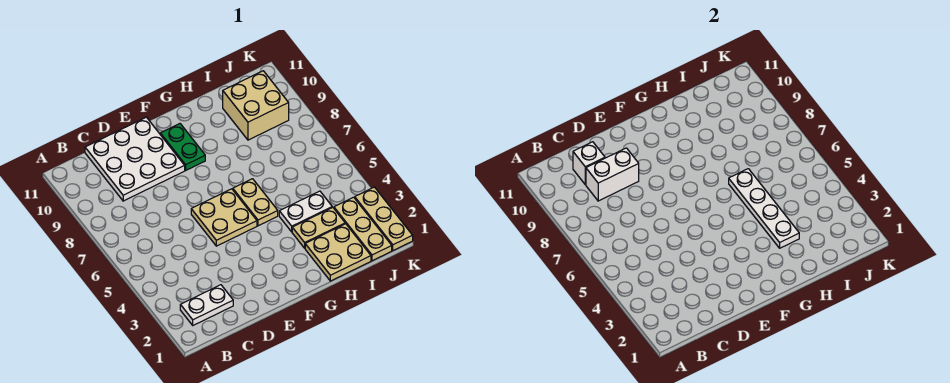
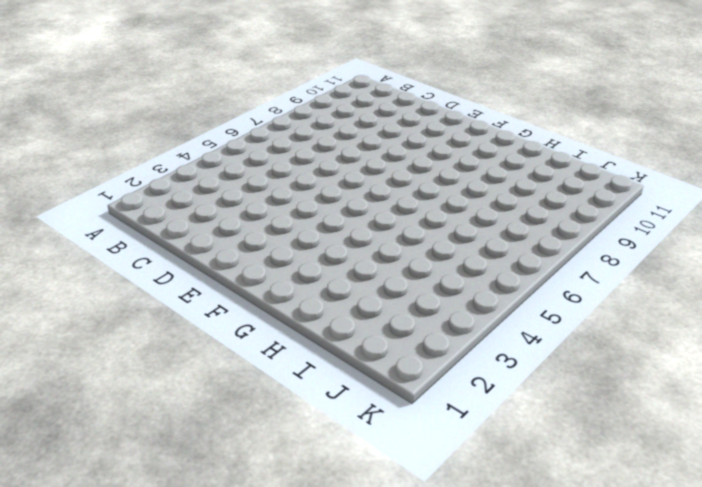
none -> white 1x2 plate [180,285,233,325]
none -> white 3x3 plate [85,117,185,201]
none -> tan 2x2 plate [191,189,257,246]

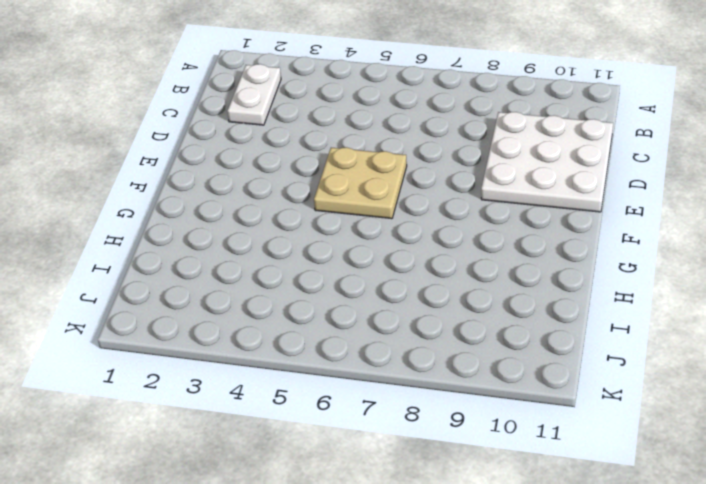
none -> green 1x2 plate [160,124,205,170]
none -> tan 1x2 plate [233,179,278,226]
none -> tan 2x2 plate [305,224,371,281]

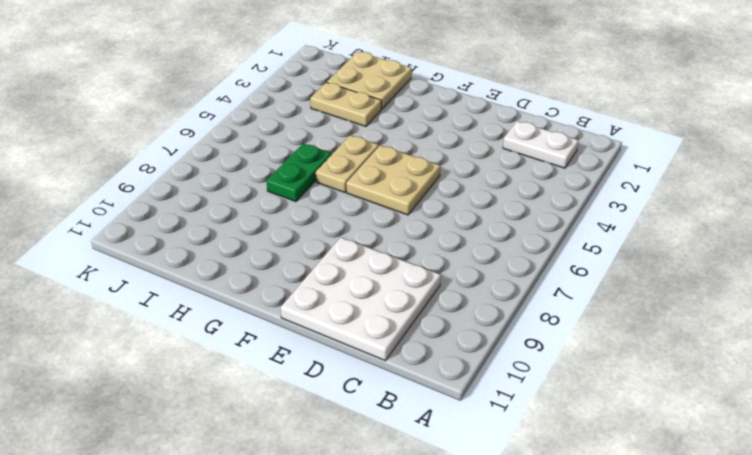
green 1x2 plate [266,143,331,202] -> green 1x2 plate moved to [160,124,205,170]
none -> white 1x2 plate [279,191,332,232]
none -> tan 2x2 brick [223,71,289,140]
none -> tan 1x3 plate [334,197,392,261]

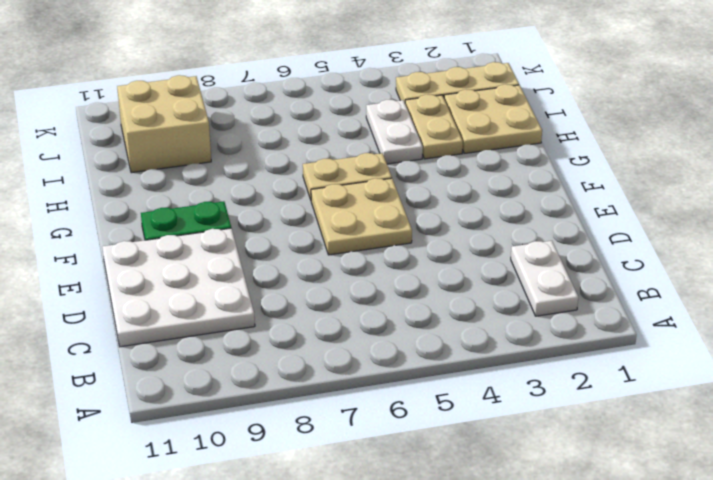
none -> tan 1x3 plate [355,187,413,250]
none -> white 1x2 brick [586,148,639,201]
none -> white 1x1 brick [573,142,605,185]

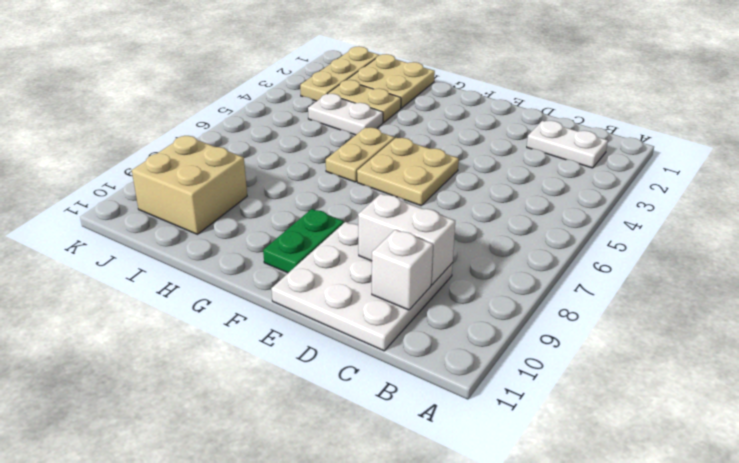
none -> tan 1x3 plate [355,187,413,250]
none -> white 1x4 plate [729,169,799,248]

